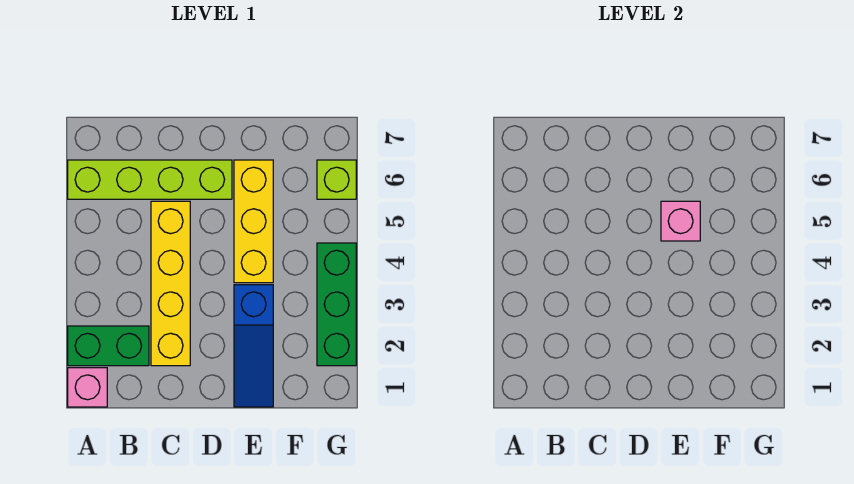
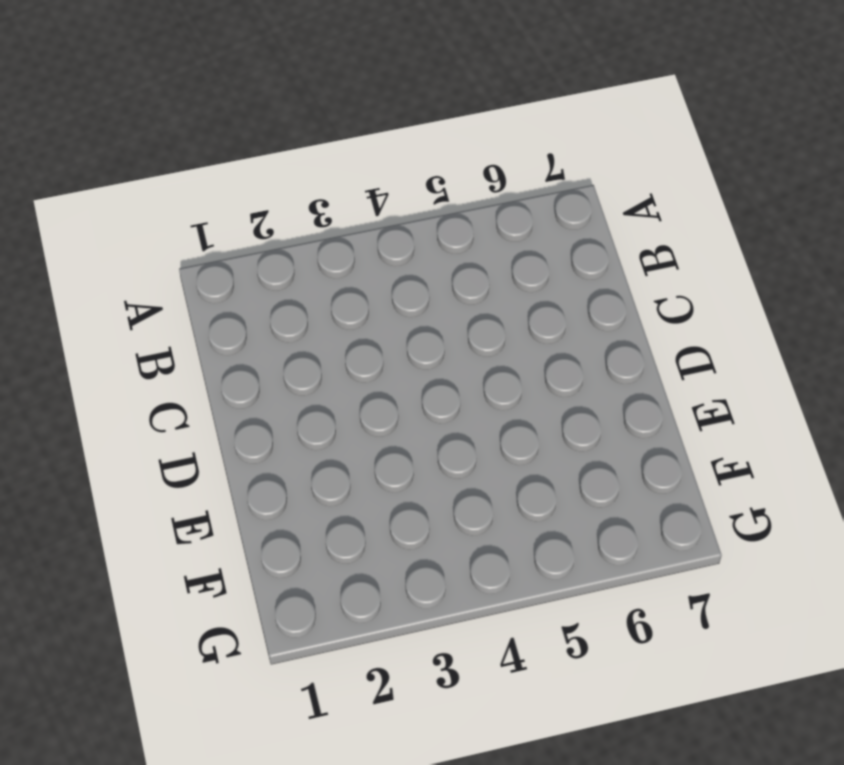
none -> pink 1x1 brick [68,368,107,407]
none -> green 1x2 brick [68,326,149,366]

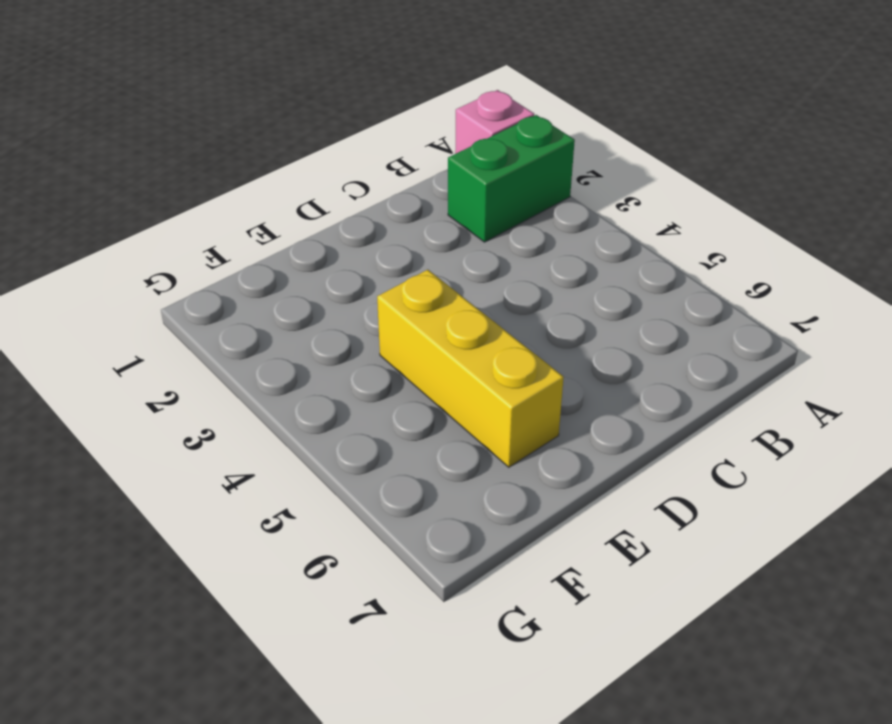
none -> lime 1x4 brick [68,160,232,199]
none -> yellow 1x4 brick [151,201,190,366]

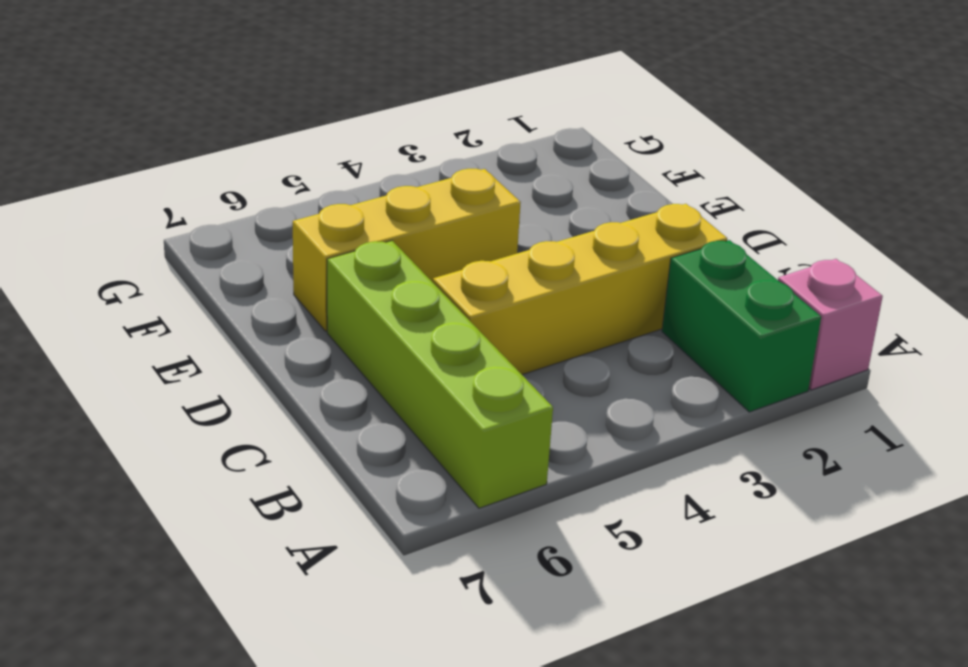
none -> blue 1x3 slope [234,285,273,407]
none -> green 1x3 brick [317,243,356,366]

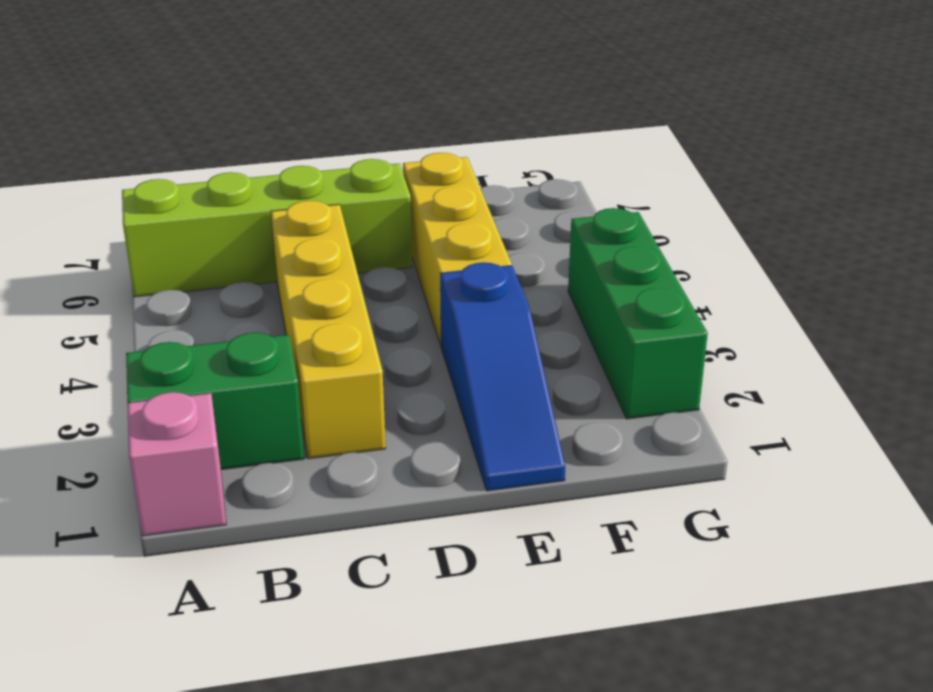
none -> lime 1x1 brick [317,160,356,199]
none -> pink 1x1 brick [661,201,700,241]

